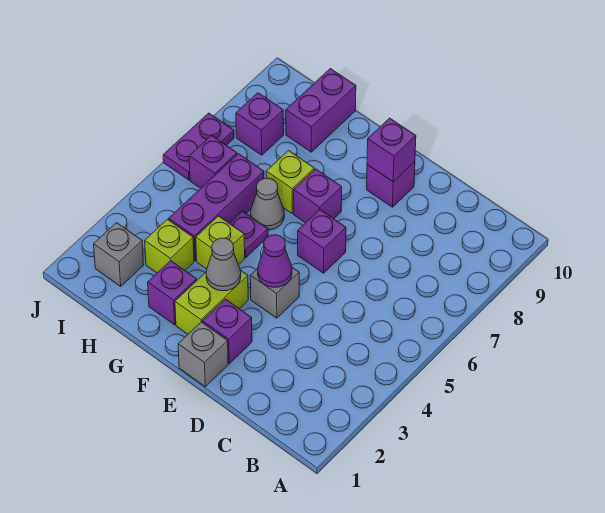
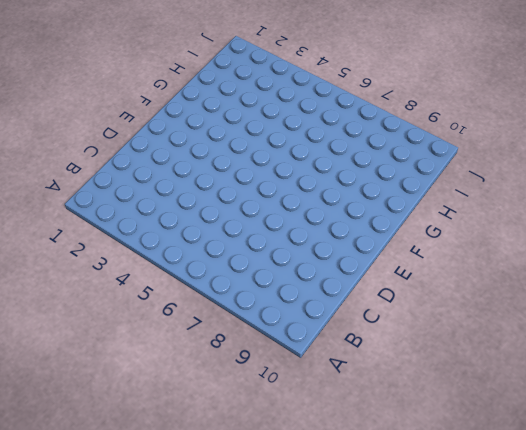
none -> grey 1x1 brick [178,322,228,387]
none -> purple 1x1 brick [202,299,252,364]
none -> grey 1x1 brick [250,267,299,318]

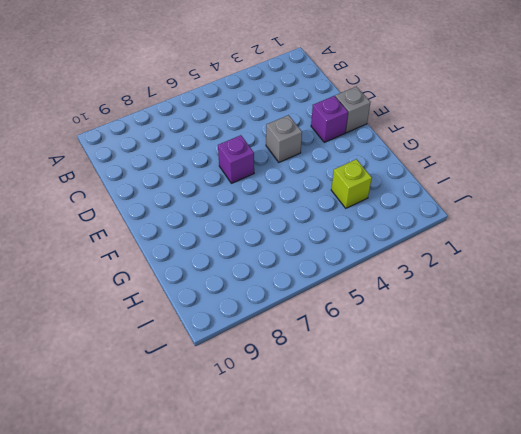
none -> purple 1x1 brick [367,162,415,207]
none -> lime 1x2 brick [175,270,248,334]
none -> purple 1x1 brick [294,169,342,223]

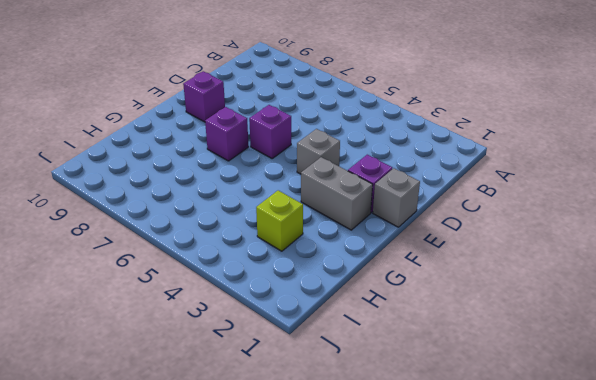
grey 1x2 brick [301,157,373,230] -> lime 1x2 brick [175,270,248,334]
none -> purple 1x1 brick [148,261,197,325]
none -> lime 1x1 brick [196,216,245,269]
none -> purple 1x1 plate [229,211,268,258]

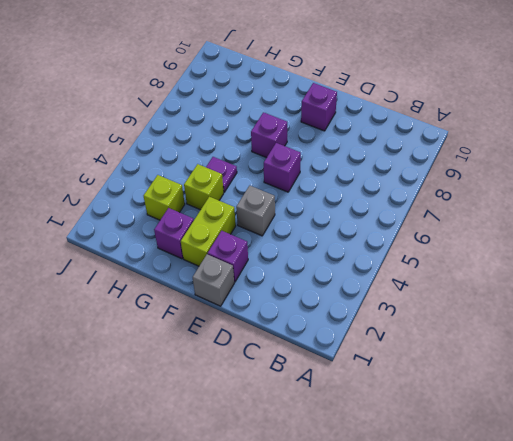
none -> grey 1x1 cone [251,178,284,230]
none -> lime 1x1 brick [266,151,314,214]
none -> purple 1x3 brick [169,154,264,261]

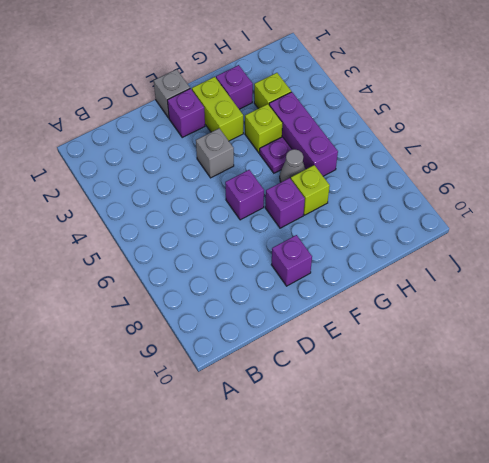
none -> purple 1x2 brick [286,68,356,152]
none -> grey 1x1 brick [94,223,144,286]
none -> purple 1x1 brick [189,135,237,188]

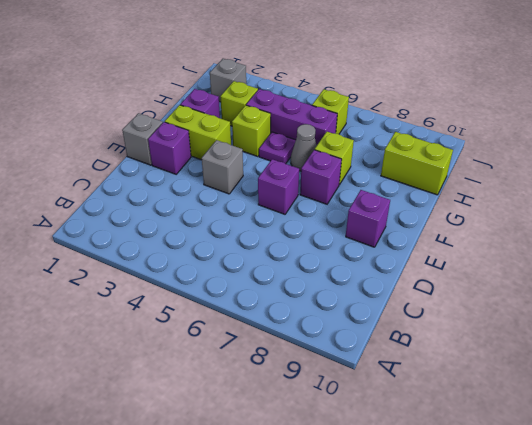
lime 1x2 brick [381,132,453,195] -> purple 1x2 brick [286,68,356,152]
lime 1x1 brick [312,89,349,134] -> purple 1x1 brick [189,135,237,188]
none -> purple 1x1 brick [236,93,284,155]
none -> purple 1x2 plate [163,113,234,180]
none -> purple 1x1 cone [258,235,292,287]

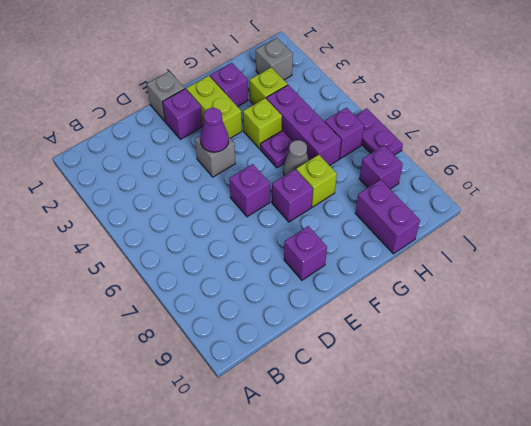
none -> purple 1x1 brick [367,118,416,182]
none -> grey 1x1 cone [206,238,241,291]

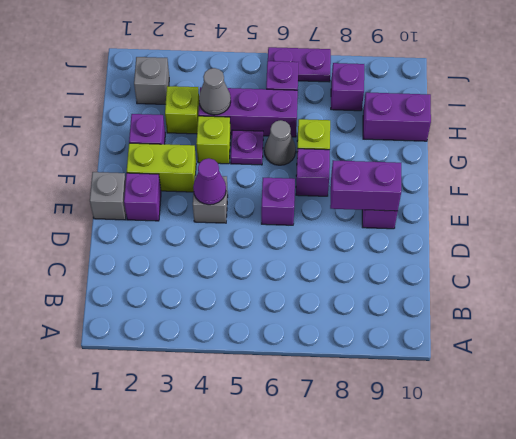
purple 1x2 brick [330,160,401,211] -> purple 1x1 brick [367,118,416,182]
grey 1x1 cone [199,68,231,115] -> grey 1x1 cone moved to [206,238,241,291]

